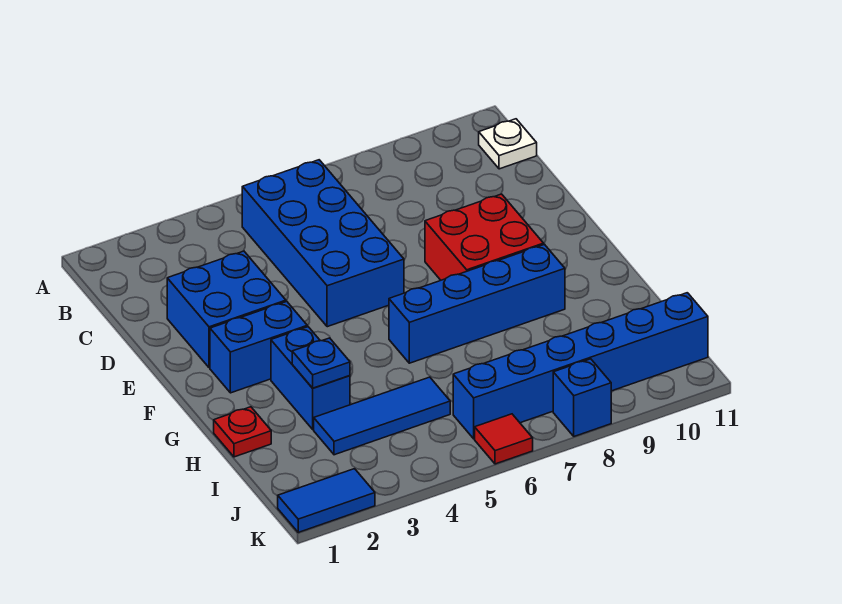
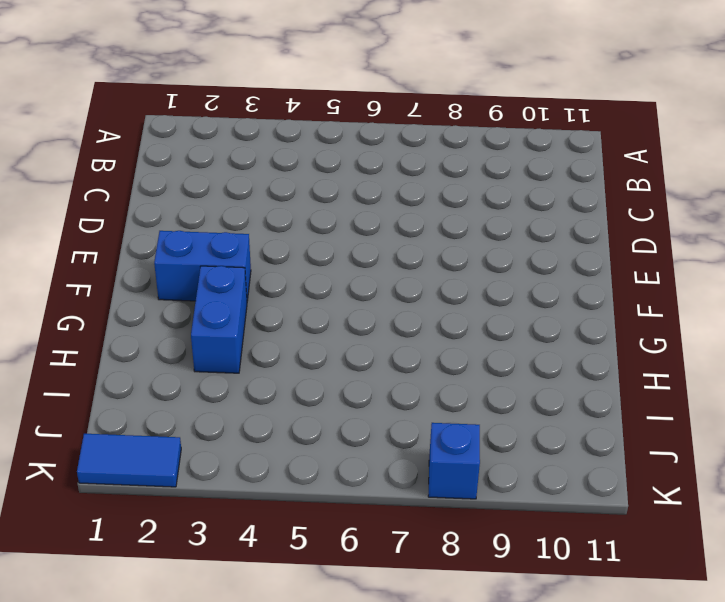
none -> blue 2x4 brick [242,160,404,327]
none -> white 1x1 plate [479,119,537,169]
none -> blue 2x2 brick [167,251,286,368]

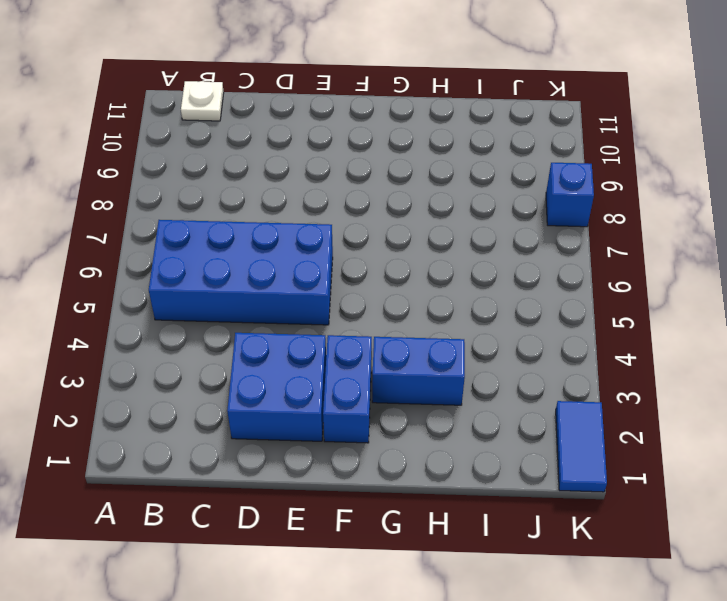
none -> red 2x2 brick [425,194,544,280]
none -> blue 1x4 brick [389,245,565,363]
none -> red 1x1 plate [214,407,271,457]

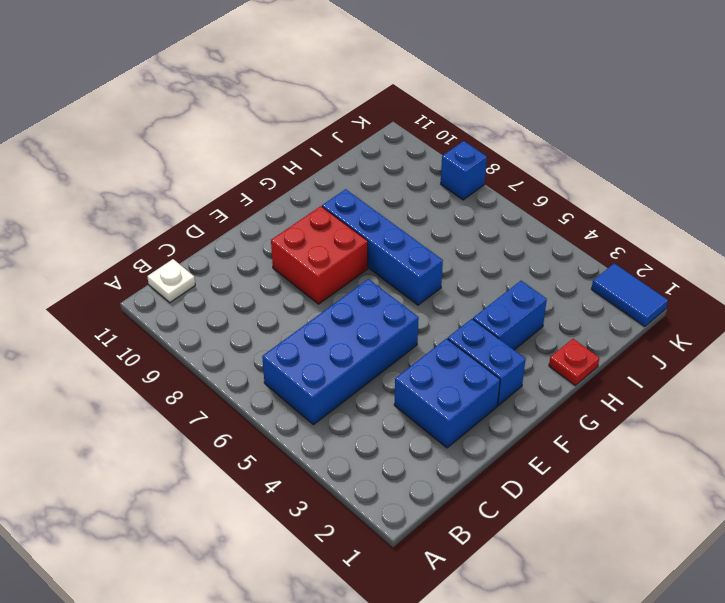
none -> blue 1x3 tile [314,377,450,455]
none -> blue 1x6 brick [453,293,708,439]
none -> red 1x1 tile [475,414,533,464]

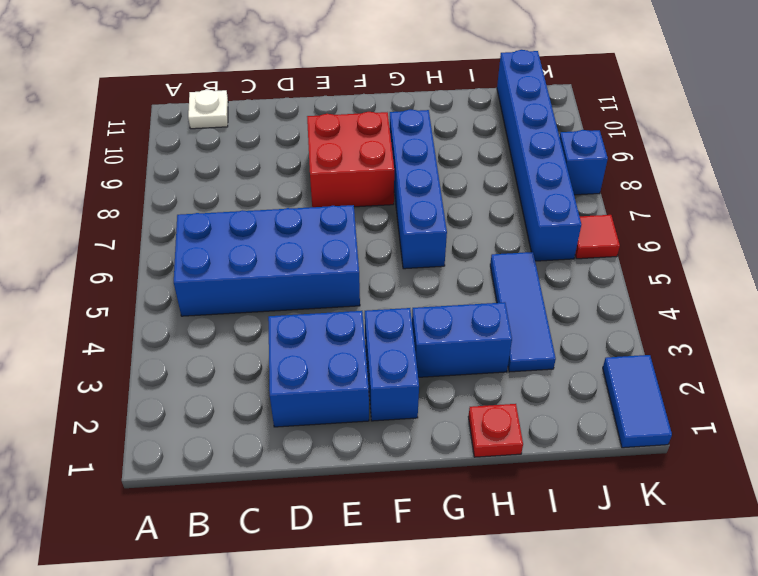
none -> blue 1x1 plate [292,338,350,388]

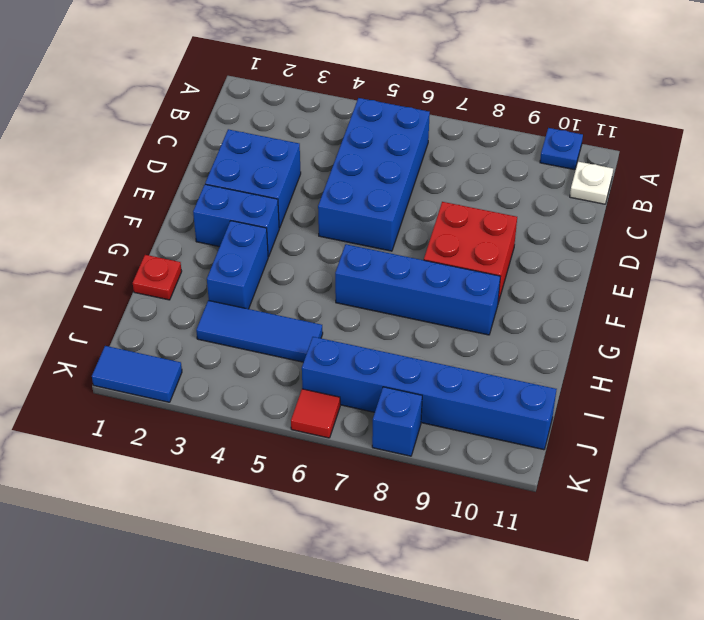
blue 1x1 plate [540,128,583,170] -> blue 1x1 plate moved to [292,338,350,388]

